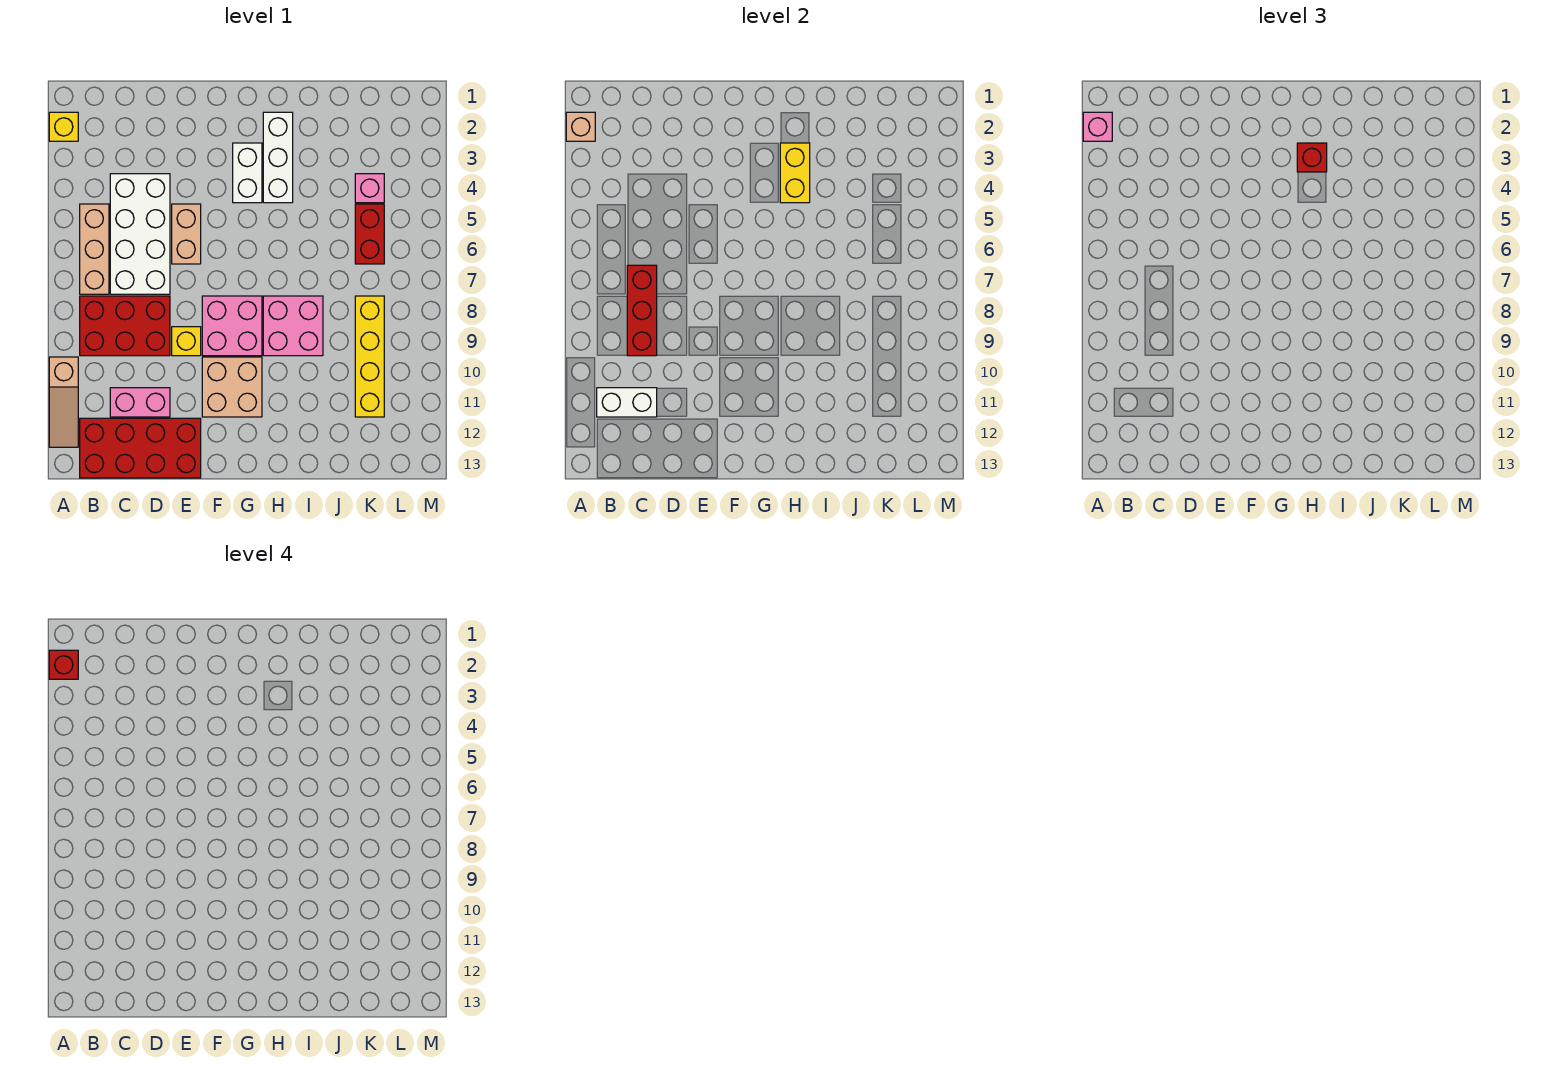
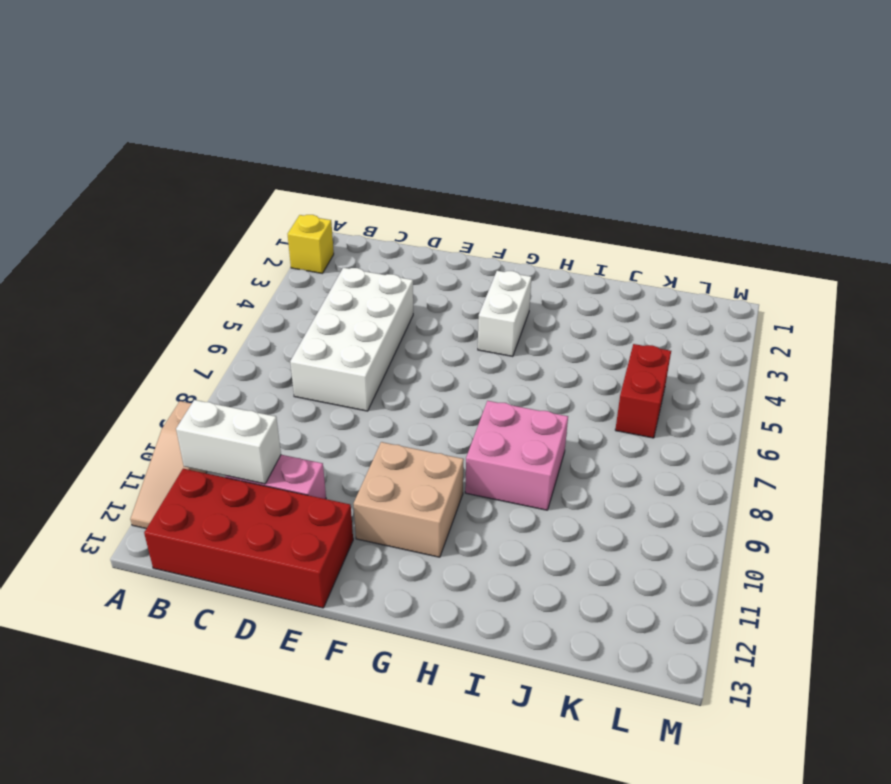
none -> tan 1x3 brick [80,204,109,294]
none -> red 2x3 brick [80,296,170,356]
none -> tan 1x2 brick [172,204,201,264]

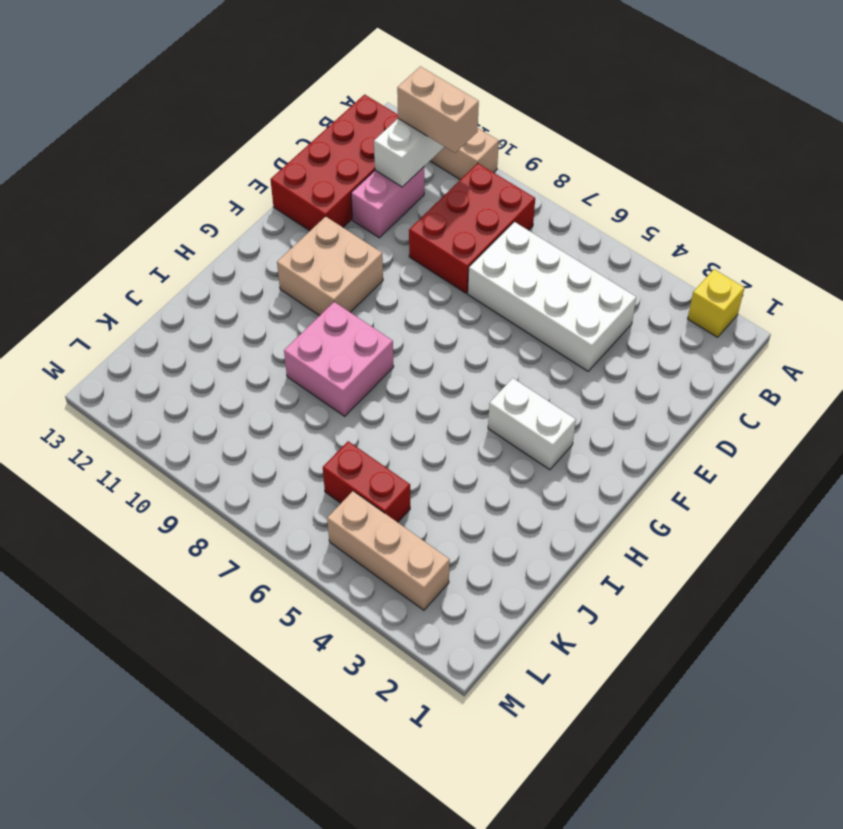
tan 1x2 brick [397,66,479,153] -> tan 1x2 brick moved to [172,204,201,264]
tan 1x3 brick [327,491,450,610] -> tan 1x3 brick moved to [80,204,109,294]
none -> yellow 1x1 brick [172,327,201,356]
none -> pink 2x2 brick [202,296,262,356]
none -> white 1x3 brick [263,112,293,203]

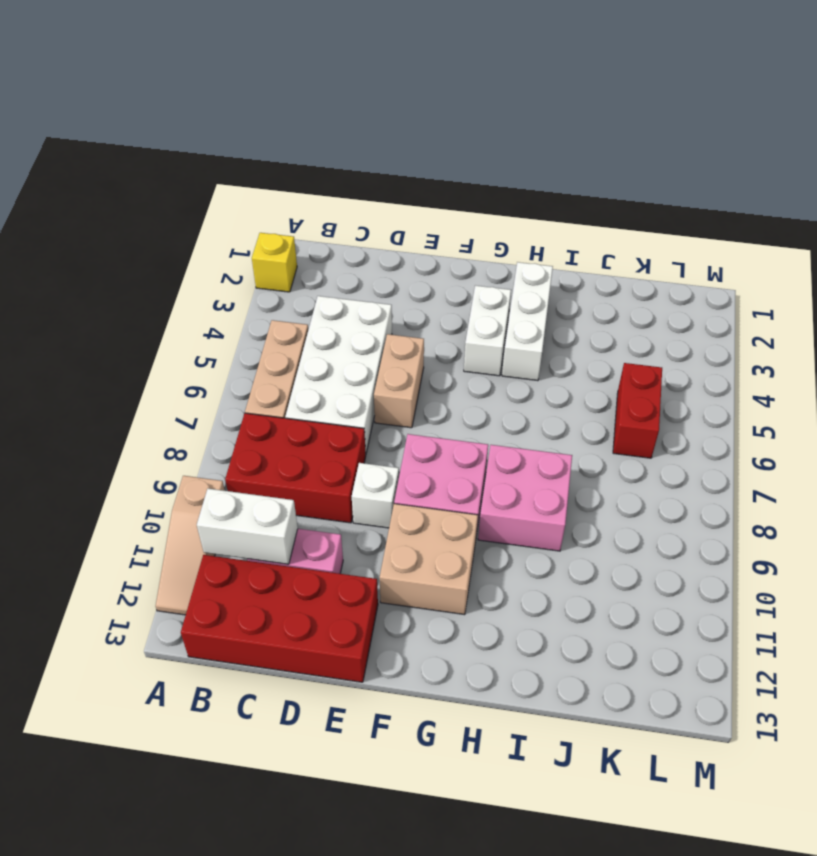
white 1x1 brick [352,463,399,528] -> yellow 1x1 brick [172,327,201,356]
none -> pink 1x1 brick [355,174,384,203]
none -> yellow 1x4 brick [355,296,384,417]
none -> tan 1x1 brick [566,112,595,141]

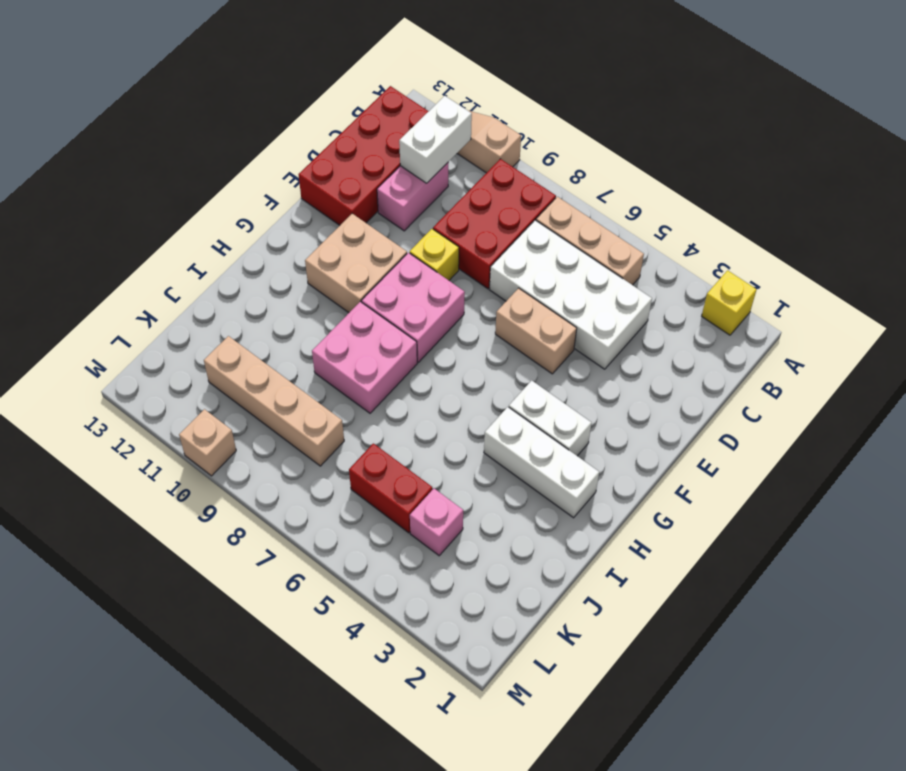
tan 1x4 brick [204,336,344,466] -> yellow 1x4 brick [355,296,384,417]
tan 1x1 brick [179,409,236,476] -> tan 1x1 brick moved to [566,112,595,141]
none -> red 1x3 brick [627,265,657,356]
none -> yellow 1x2 brick [780,143,810,203]
none -> pink 1x1 brick [1083,112,1112,141]

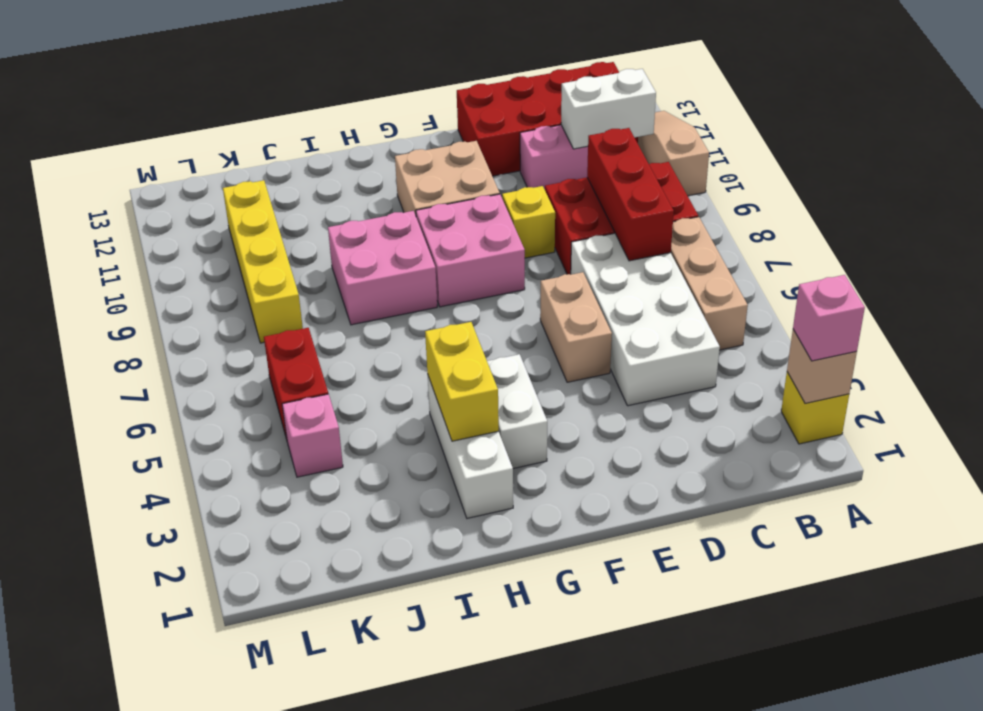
none -> red 1x1 brick [1297,143,1327,172]
none -> red 1x1 brick [49,650,78,679]

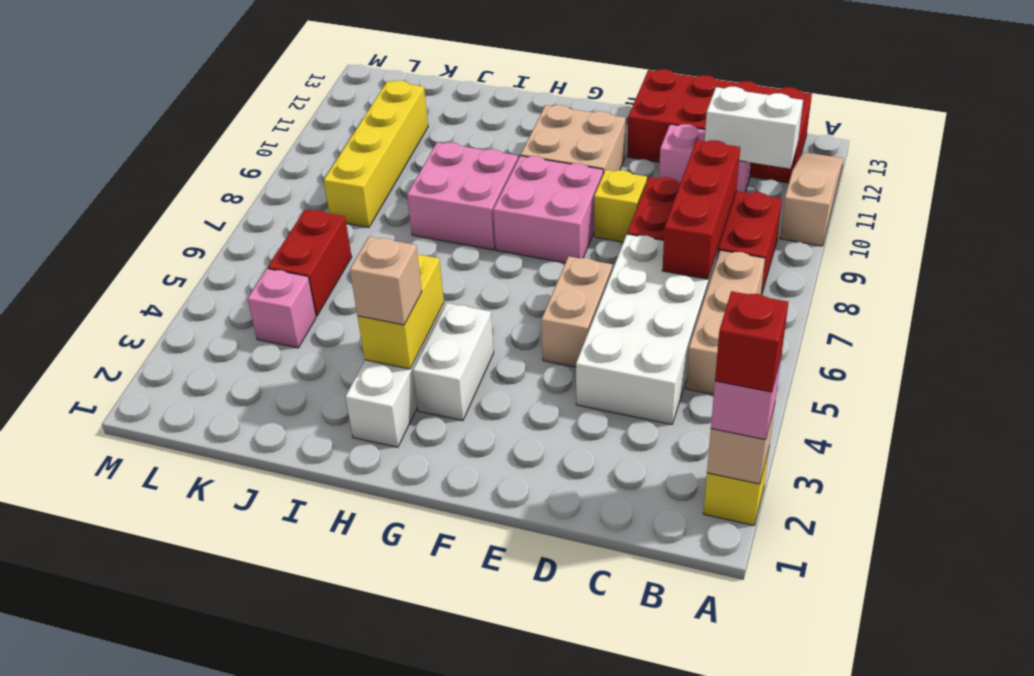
tan 1x1 brick [350,236,422,325] -> red 1x1 brick [1297,143,1327,172]

